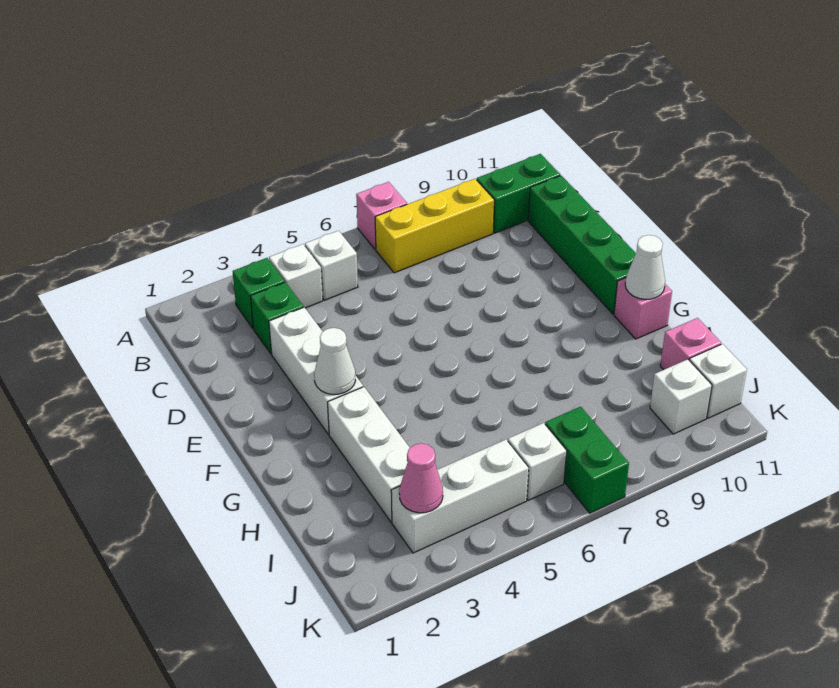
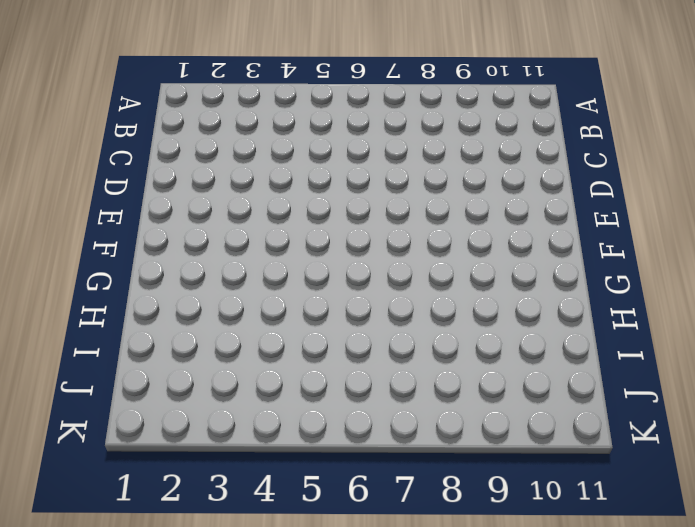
none -> pink 1x1 brick [356,182,407,250]
none -> green 1x1 brick [233,258,285,328]
none -> white 1x1 brick [269,244,323,308]

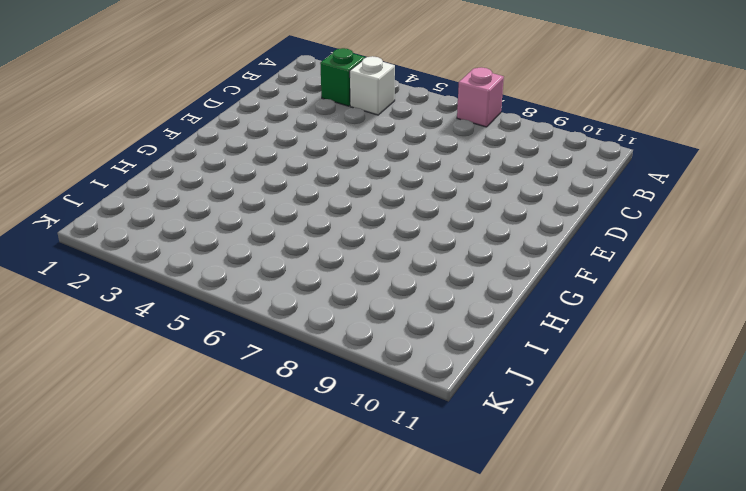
none -> white 1x1 brick [305,231,358,300]
none -> yellow 1x3 brick [375,179,494,273]
none -> green 1x2 brick [477,154,560,233]

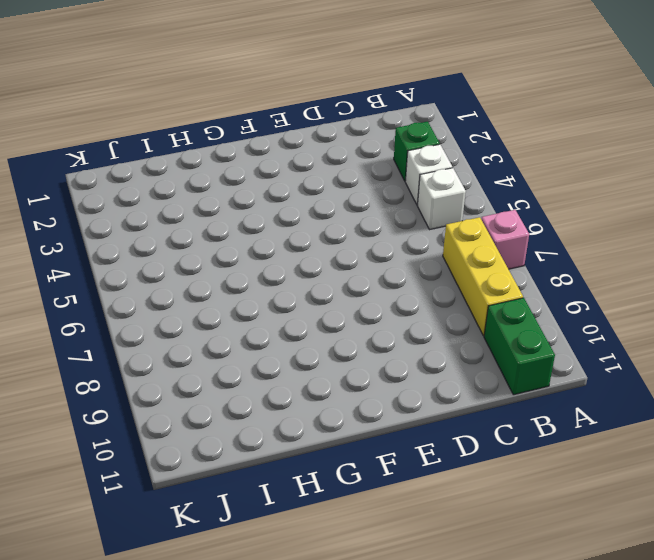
none -> green 1x1 brick [251,282,303,354]
none -> green 1x4 brick [528,176,636,314]
none -> white 1x3 brick [269,307,363,435]

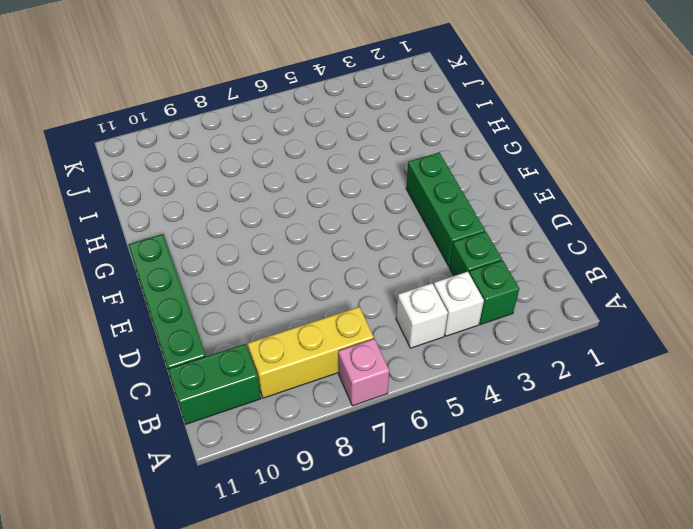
green 1x3 brick [406,153,485,266] -> white 1x3 brick [269,307,363,435]
none -> white 1x3 brick [328,387,410,522]
none -> pink 1x1 brick [614,278,672,339]
none -> pink 1x1 brick [660,318,721,370]

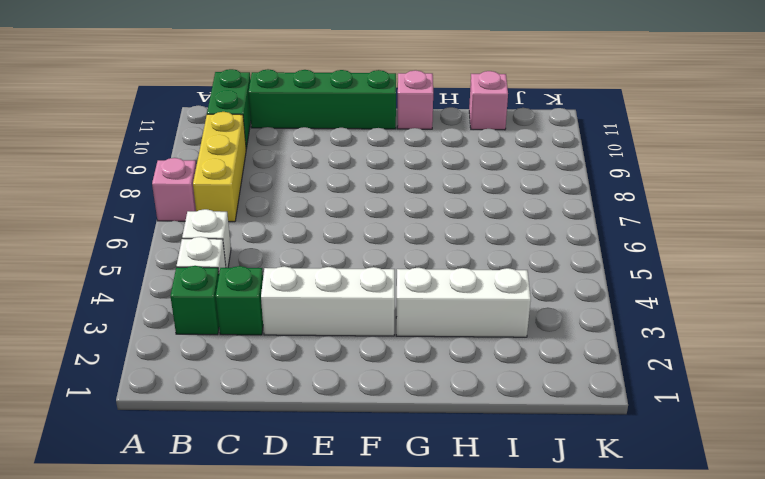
none -> white 1x3 brick [391,440,529,553]
none -> white 1x1 brick [508,423,567,500]
none -> green 1x2 brick [545,407,629,513]

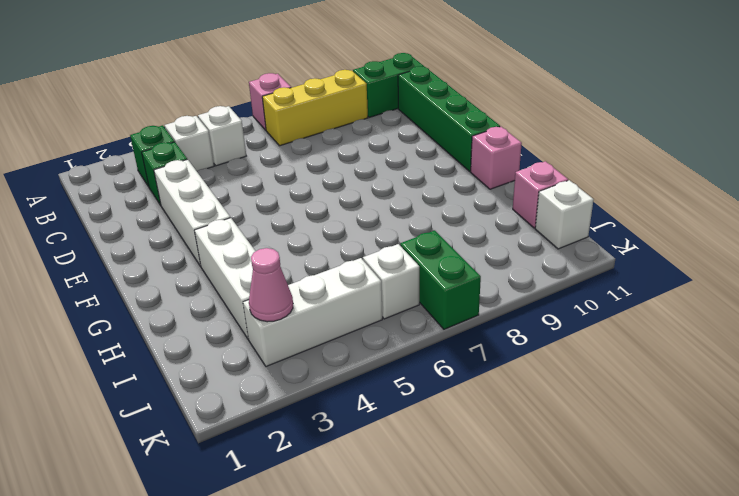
none -> white 1x1 brick [650,359,712,434]
none -> white 1x1 cone [314,328,356,394]
none -> white 1x1 cone [625,235,665,299]

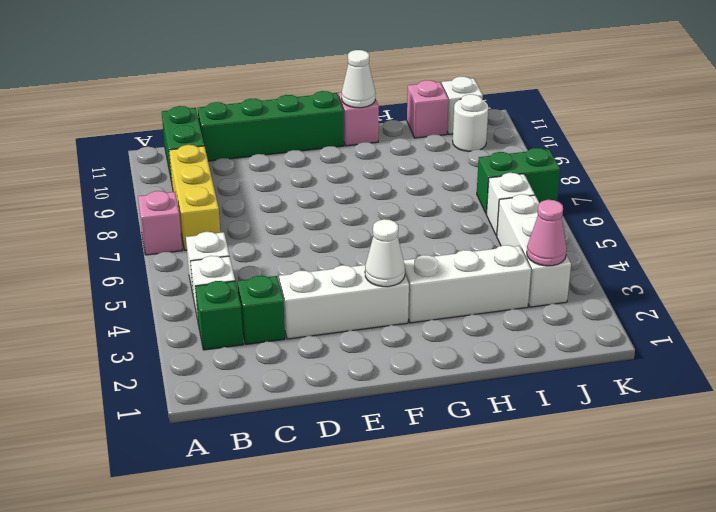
white 1x1 round brick [453,94,488,152] -> white 1x1 brick [650,359,712,434]

